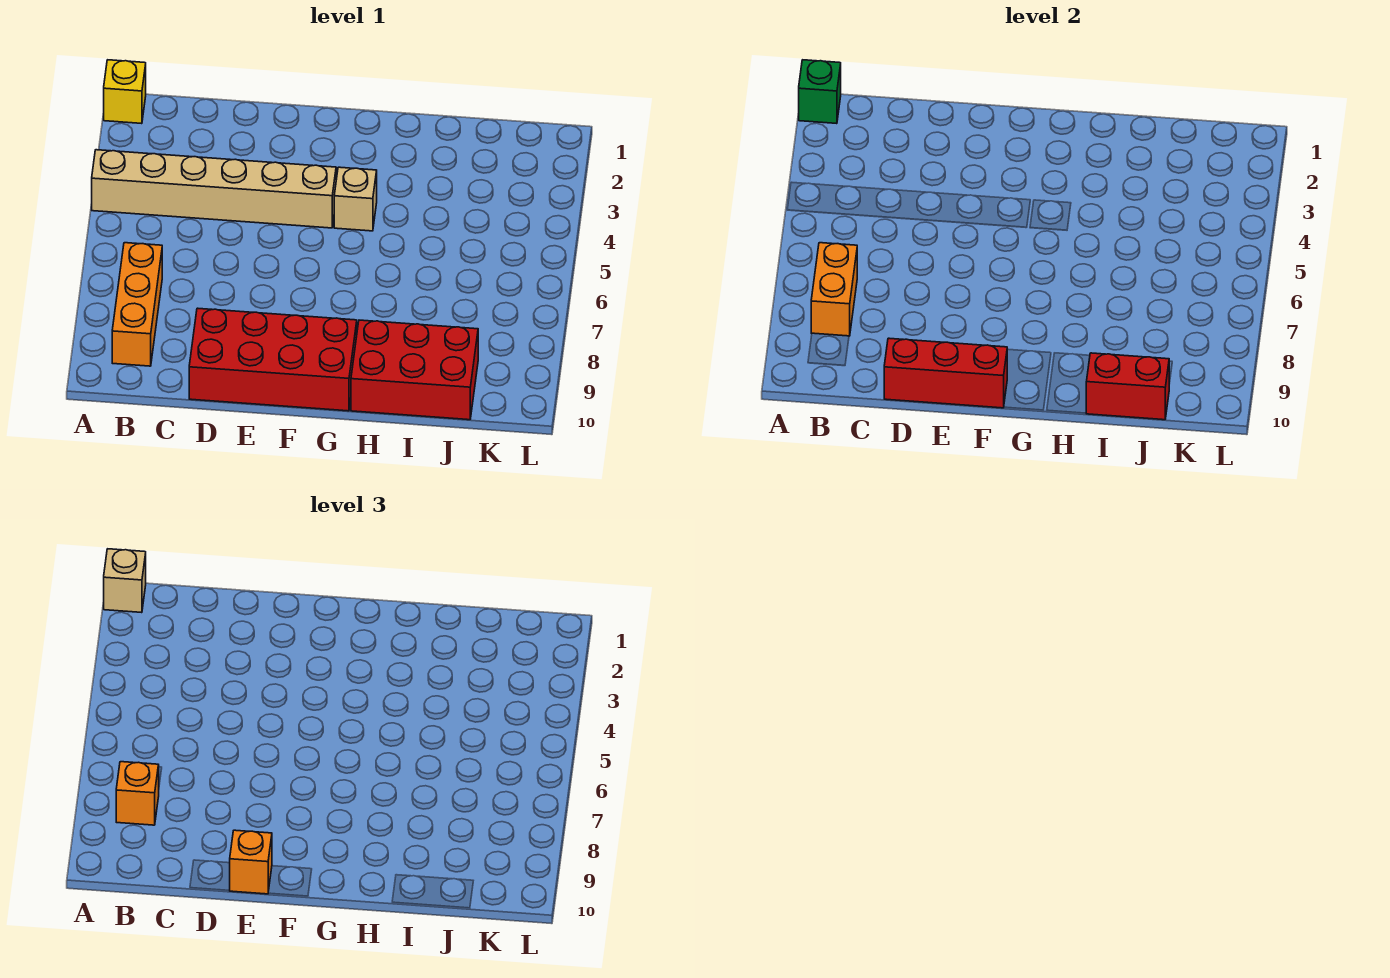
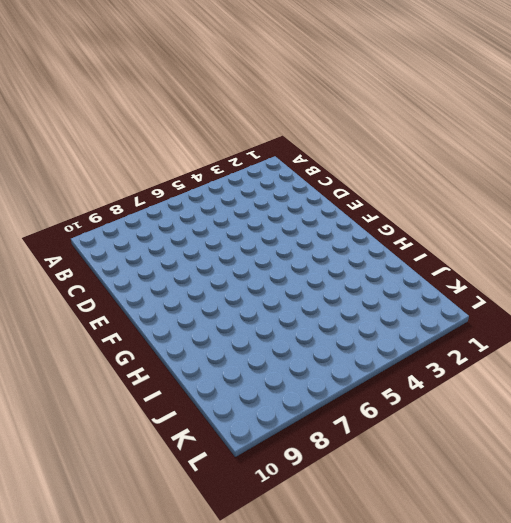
none -> yellow 1x1 brick [104,60,146,124]
none -> tan 1x6 brick [92,150,336,228]
none -> orange 1x3 brick [112,243,162,366]

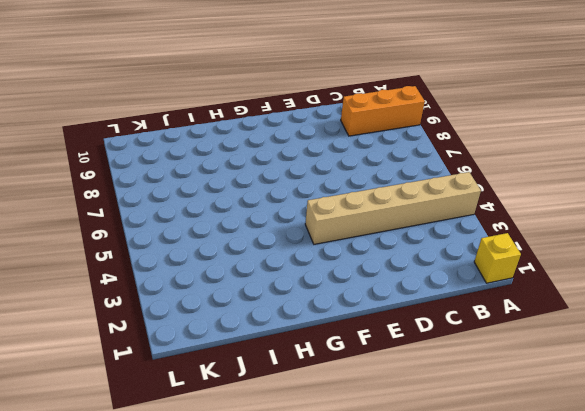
orange 1x3 brick [341,86,425,136] -> orange 1x3 brick turned to [112,243,162,366]
none -> red 2x4 brick [189,308,357,411]
none -> tan 1x1 brick [334,167,377,231]
none -> red 2x3 brick [351,320,478,420]

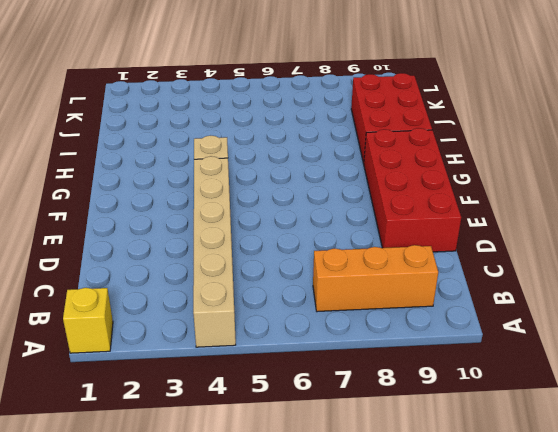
none -> green 1x1 brick [799,60,841,124]
none -> orange 1x2 brick [811,243,857,336]
none -> red 1x3 brick [884,338,1007,408]

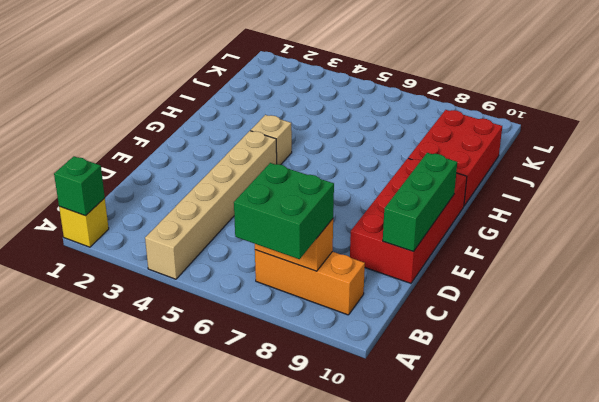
green 2x2 brick [234,163,334,259] -> orange 1x1 brick [116,762,159,825]
green 1x3 brick [383,153,457,252] -> red 1x3 brick [884,338,1007,408]
none -> red 1x2 brick [1086,353,1169,420]
none -> tan 1x1 brick [104,549,146,613]
none -> orange 1x1 brick [229,830,272,894]

